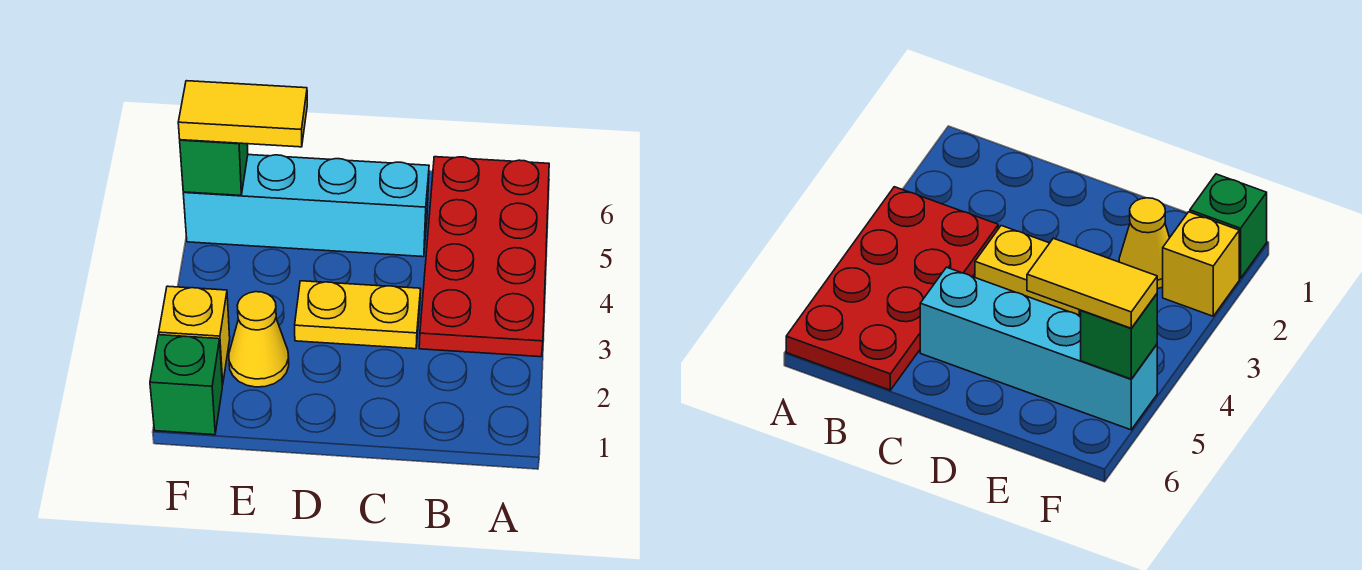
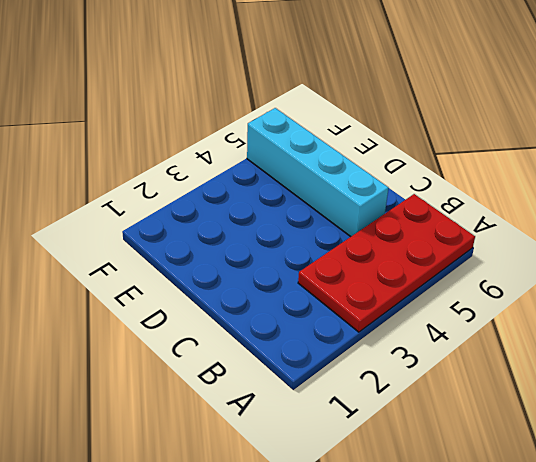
none -> yellow 1x2 plate [295,281,421,349]
none -> yellow 1x1 cone [229,292,289,387]

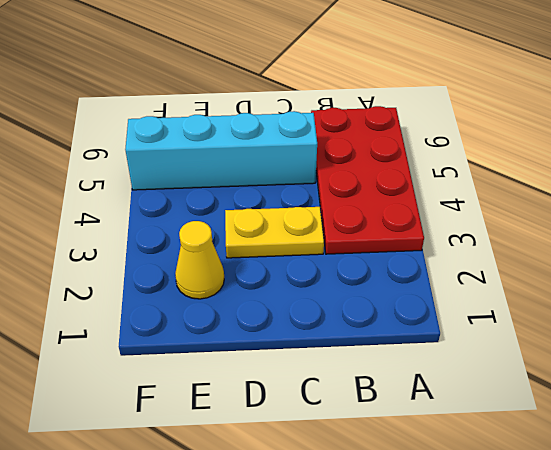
none -> green 1x1 brick [150,335,222,435]
none -> yellow 1x1 brick [159,286,230,385]

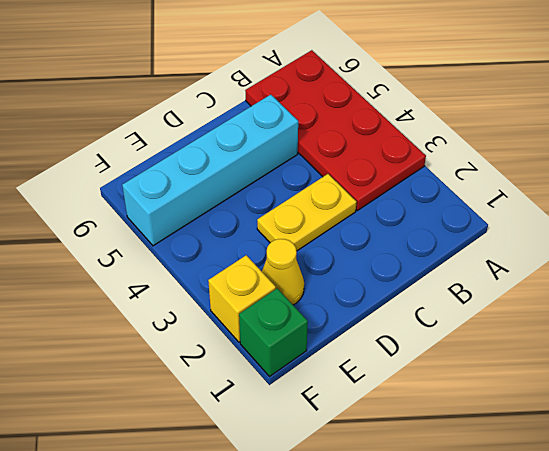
none -> green 1x1 brick [180,140,248,196]
none -> yellow 1x2 tile [178,81,307,147]

